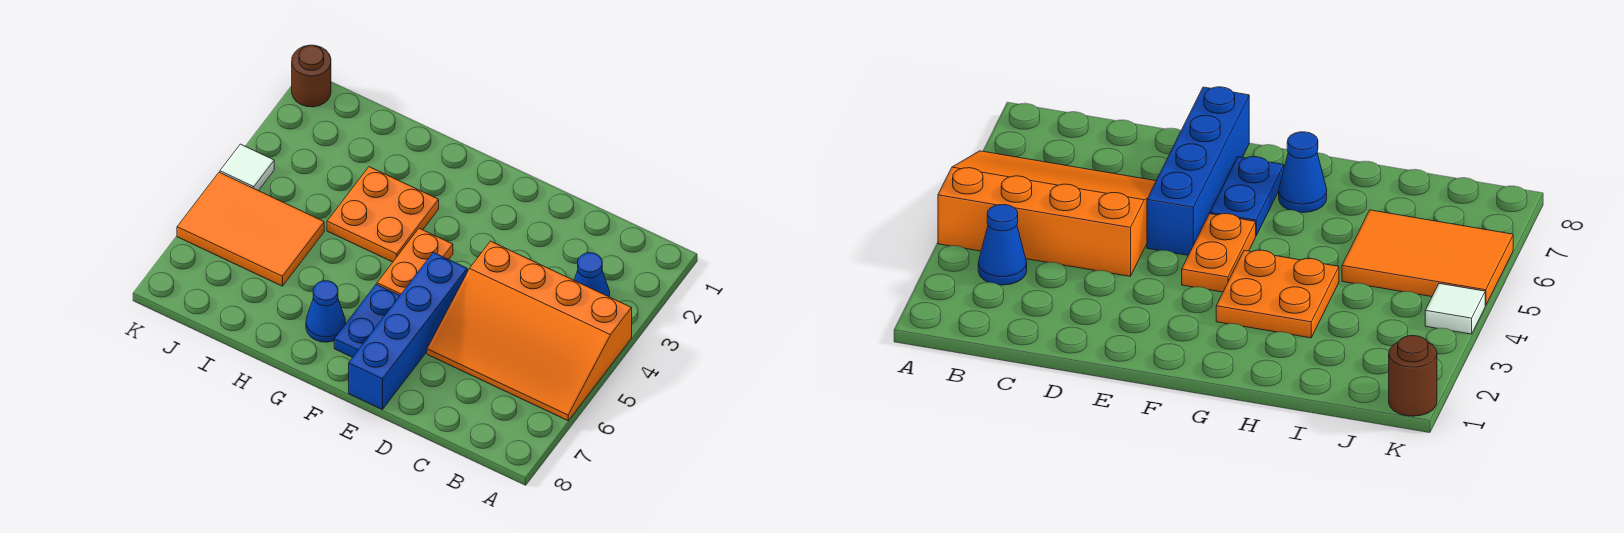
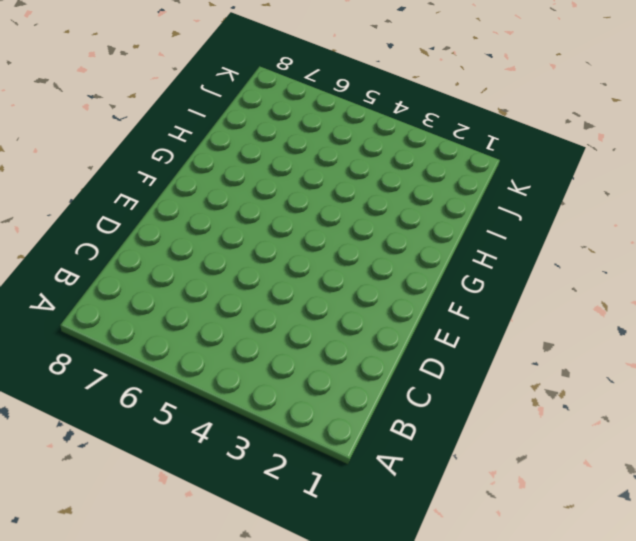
none -> orange 3x4 slope [427,241,632,421]
none -> blue 1x1 cone [574,253,610,297]

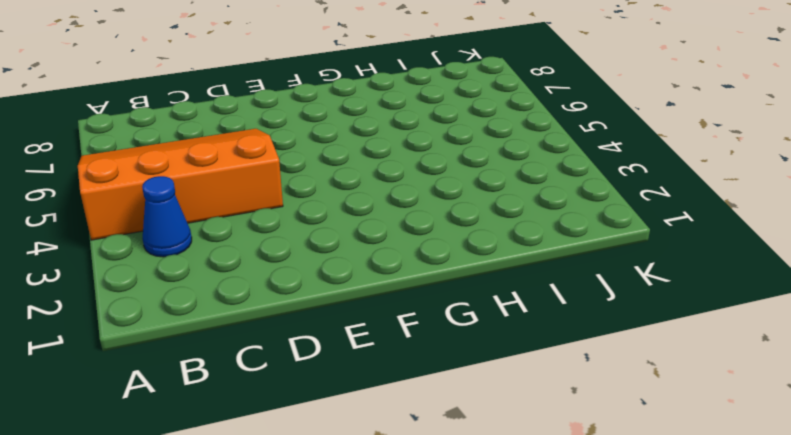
none -> blue 1x4 brick [349,252,467,410]
none -> orange 1x2 plate [377,228,453,295]

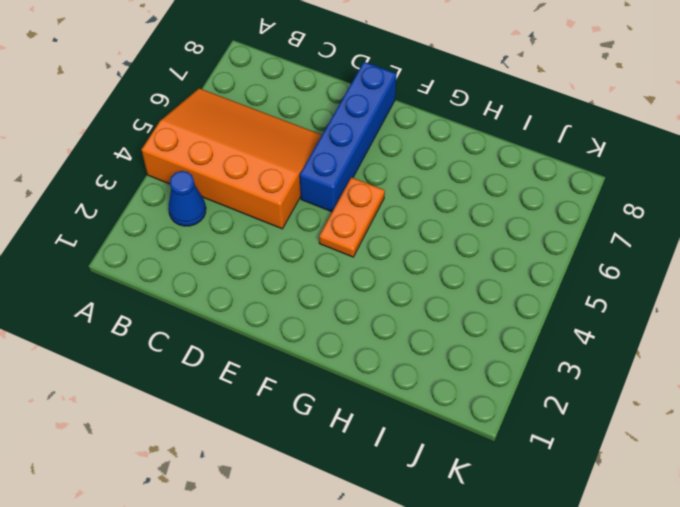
none -> blue 1x2 plate [334,284,400,357]
none -> orange 2x2 plate [327,167,439,262]

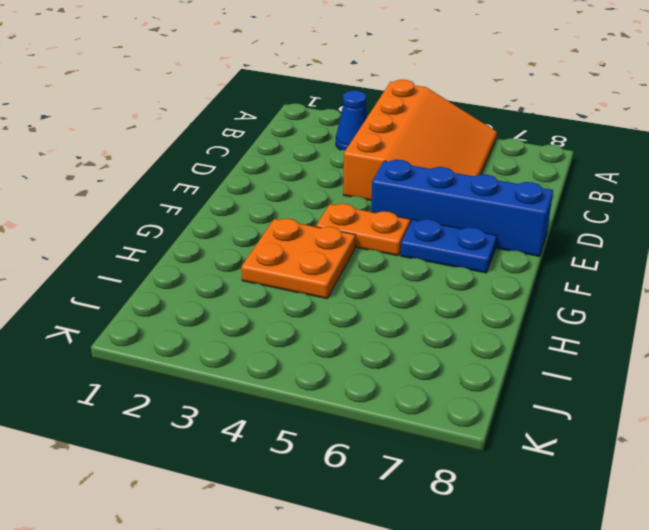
none -> blue 1x1 cone [306,281,345,342]
none -> orange 2x3 tile [177,172,324,286]

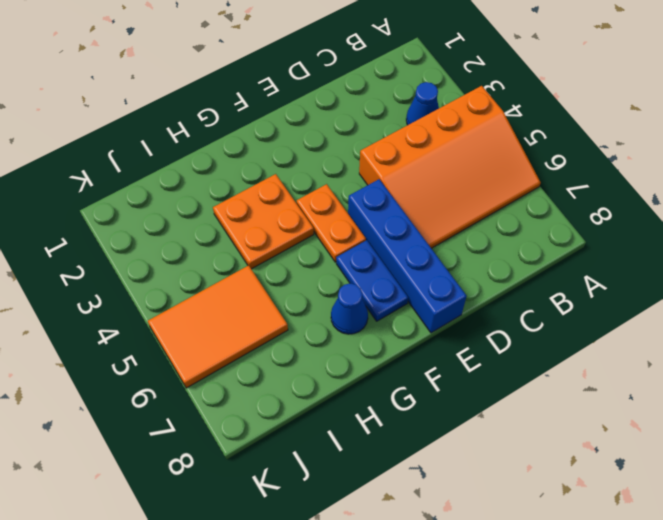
none -> brown 1x1 round brick [292,45,331,107]
none -> white 1x1 tile [220,144,274,191]

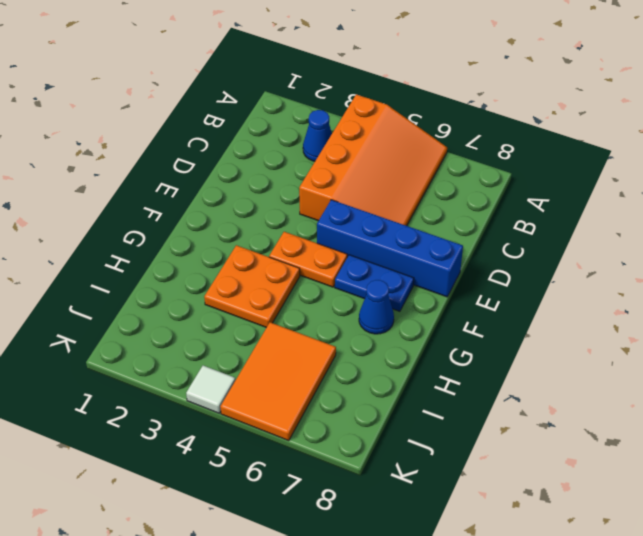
none -> brown 1x1 round brick [292,45,331,107]

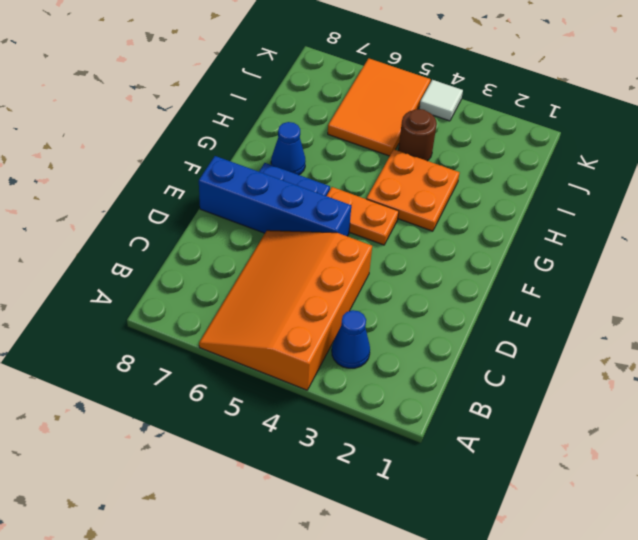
brown 1x1 round brick [398,109,437,161] -> brown 1x1 round brick moved to [292,45,331,107]

